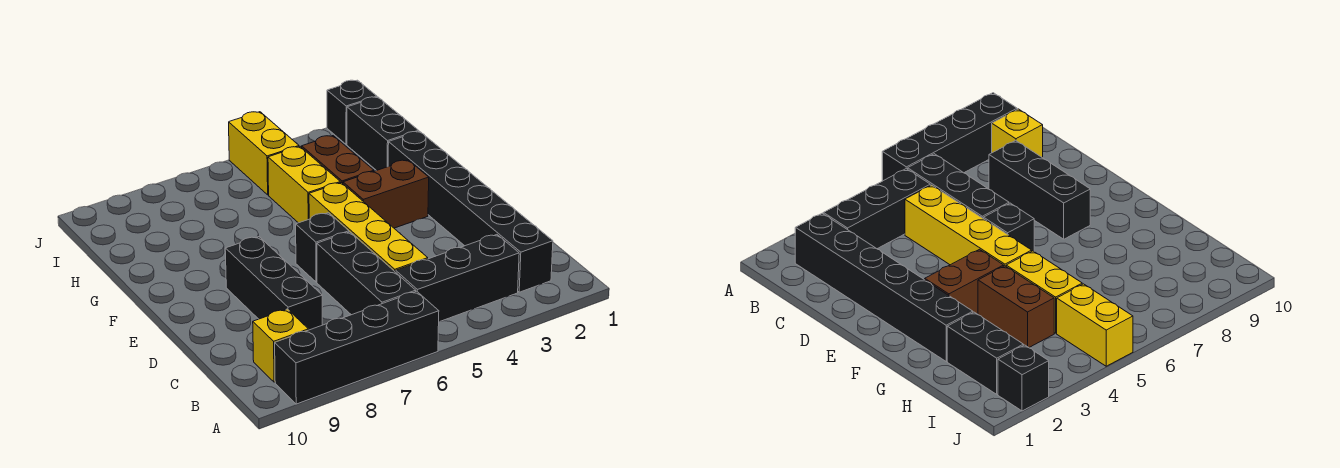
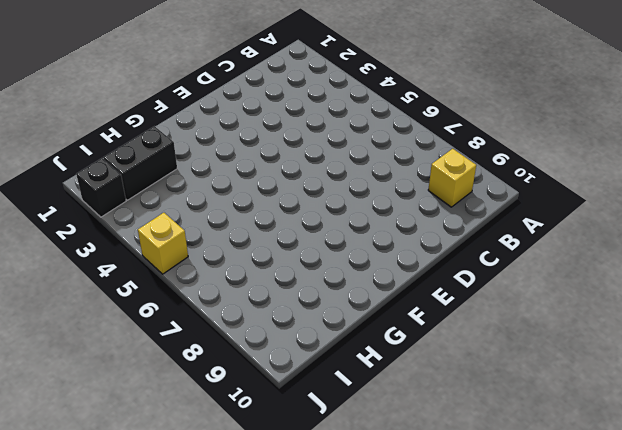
yellow 1x1 brick [138,213,188,274] -> yellow 1x2 brick [229,112,299,195]
none -> black 1x4 brick [275,291,439,404]
none -> black 1x6 brick [388,131,553,292]
none -> black 1x3 brick [396,235,519,322]

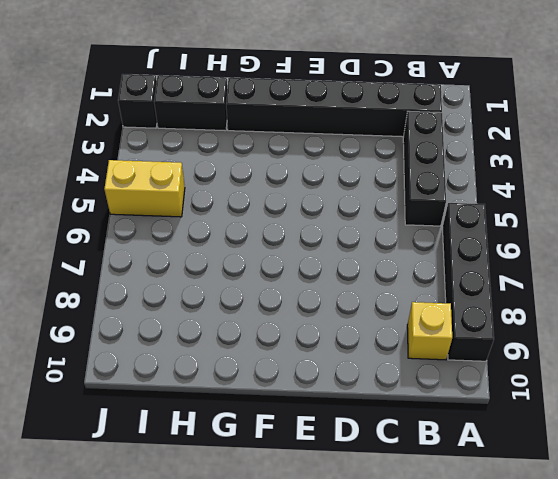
none -> black 1x3 brick [317,232,416,315]
none -> yellow 1x4 brick [309,183,428,272]
none -> black 1x3 brick [225,237,322,330]

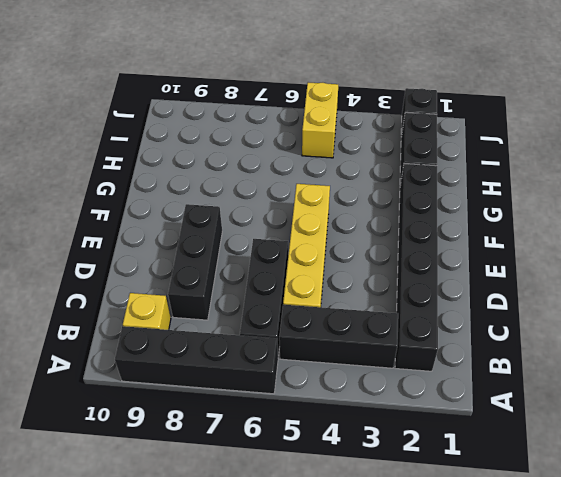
none -> black 1x1 brick [296,213,349,282]
none -> brown 1x2 brick [343,160,429,228]
none -> brown 1x2 brick [302,136,374,183]

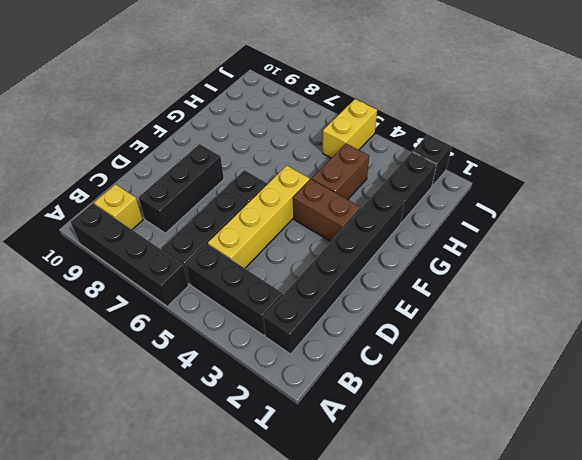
none -> yellow 1x2 brick [268,147,340,223]

